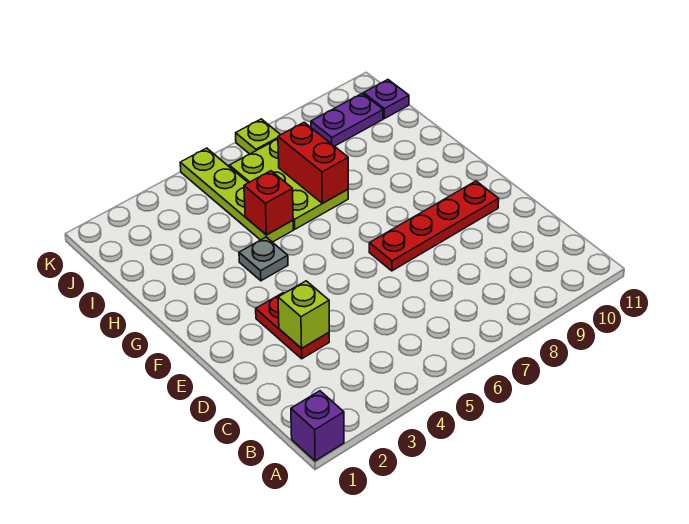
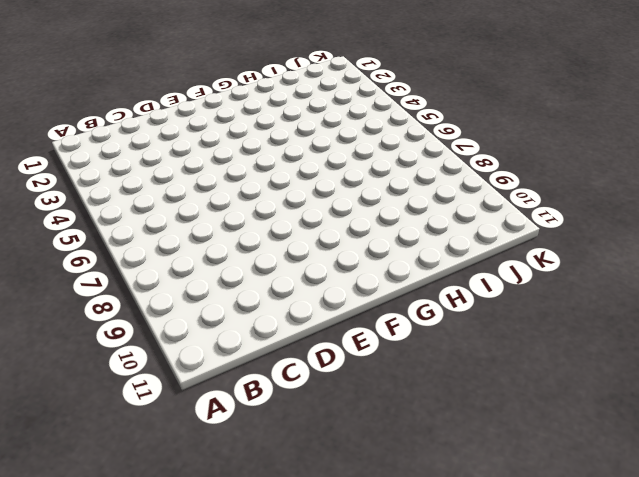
none -> purple 1x1 brick [291,391,344,461]
none -> red 1x2 plate [256,293,329,359]
none -> red 1x4 plate [369,181,499,271]

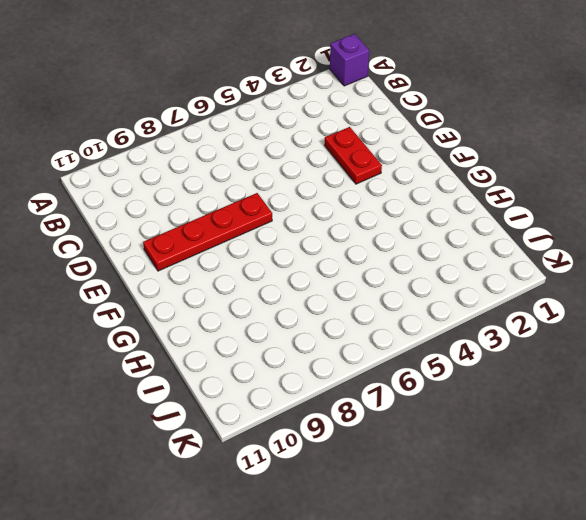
none -> grey 1x1 plate [239,237,288,281]
none -> lime 1x4 plate [180,148,293,242]
none -> lime 2x3 plate [229,139,348,229]

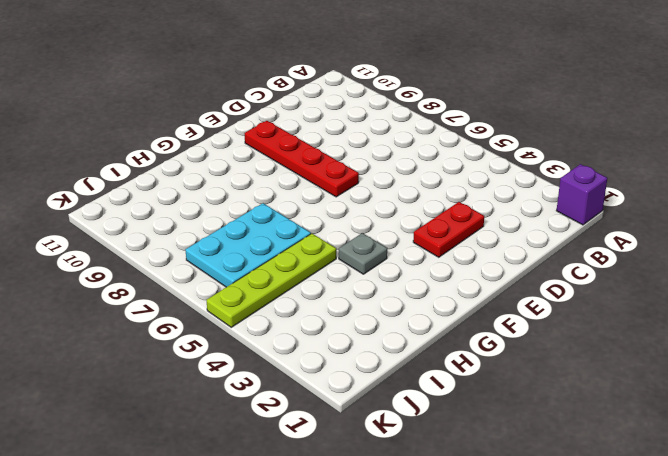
cyan 2x3 plate [186,203,311,287] -> lime 2x3 plate [229,139,348,229]
none -> purple 1x2 plate [311,94,383,146]
none -> purple 1x1 plate [363,80,409,119]
none -> lime 1x1 plate [236,119,281,154]

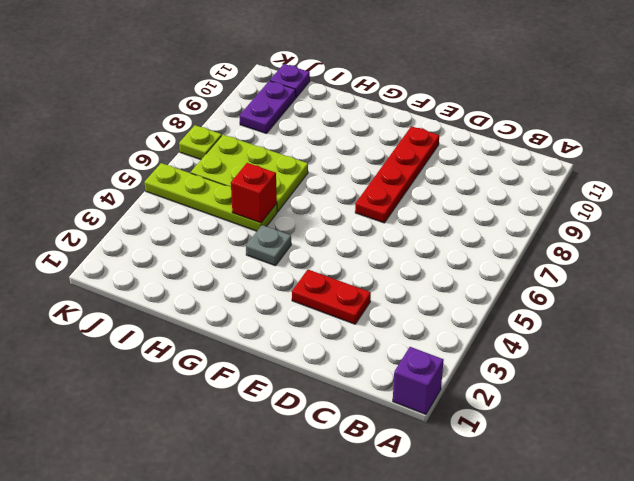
none -> lime 1x1 brick [278,281,329,348]
none -> red 1x2 brick [278,122,348,203]

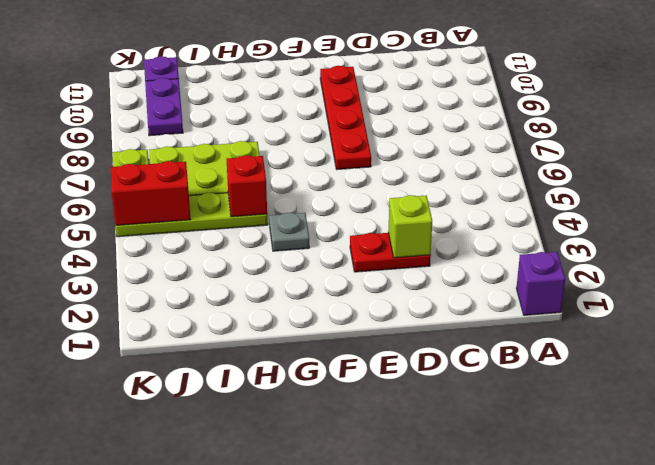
red 1x2 brick [111,161,191,226] -> red 1x2 brick moved to [278,122,348,203]

